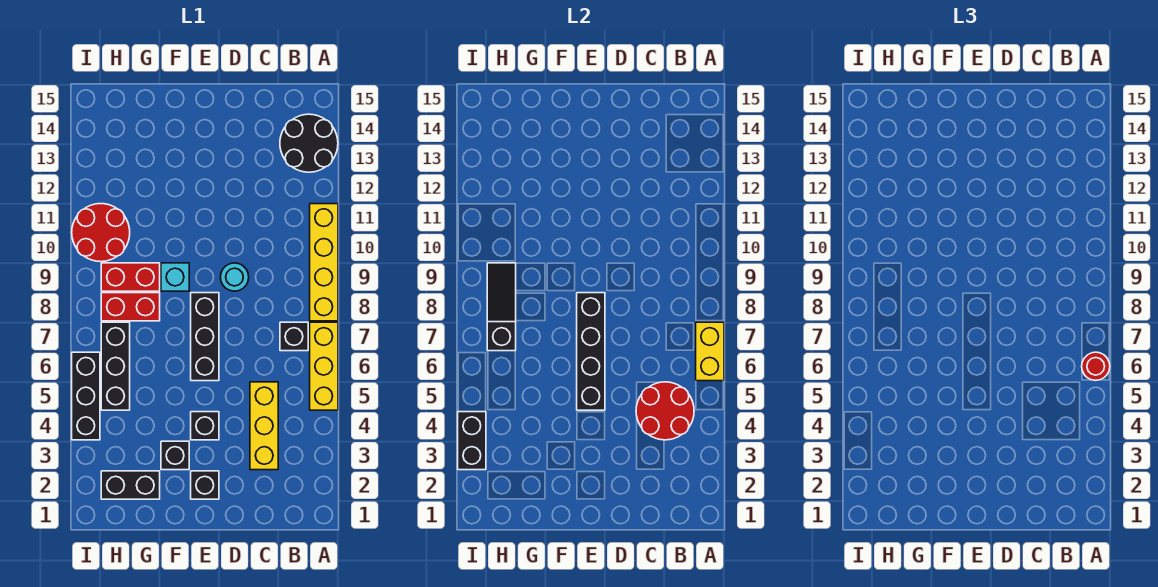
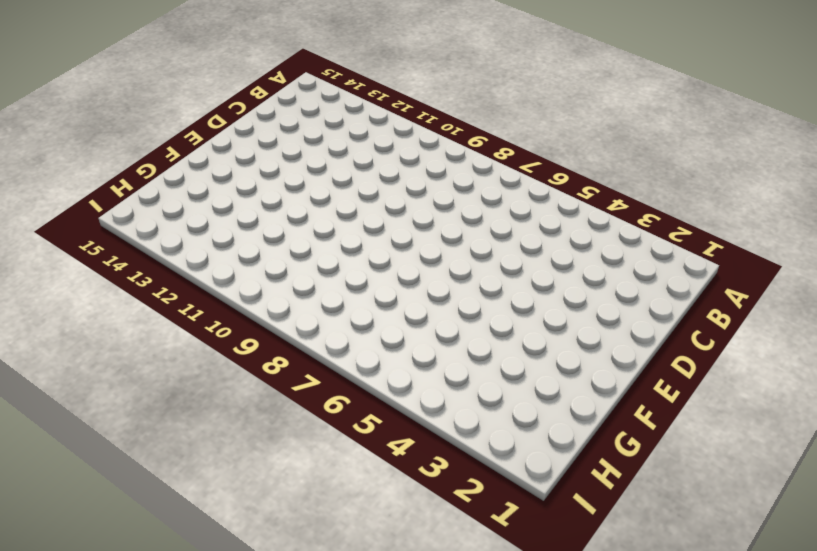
none -> yellow 1x3 brick [310,322,338,410]
none -> yellow 1x4 brick [310,204,338,321]
none -> black 2x2 round brick [280,114,338,172]

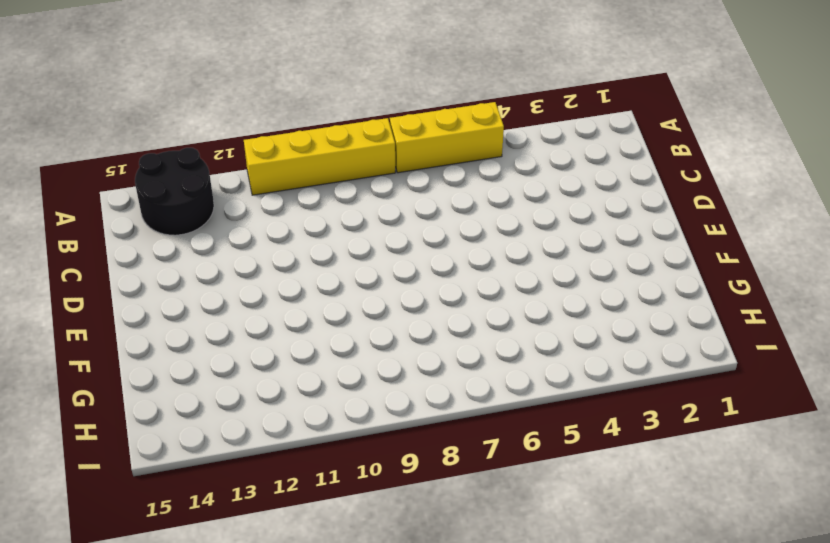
none -> black 1x1 brick [280,322,308,351]
none -> yellow 1x3 brick [250,382,278,470]
none -> cyan 1x1 round brick [220,263,249,291]

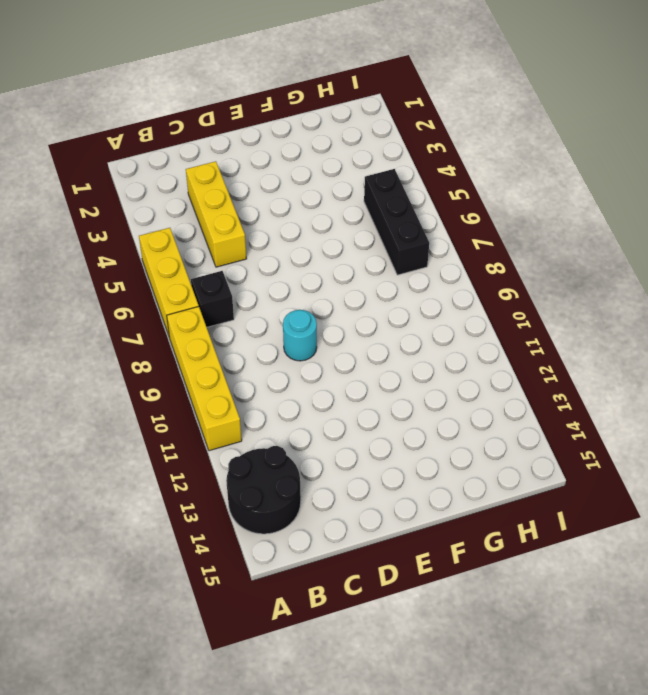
none -> black 1x1 brick [191,471,219,499]
none -> black 1x1 brick [191,412,219,440]
none -> black 1x3 brick [191,293,219,381]

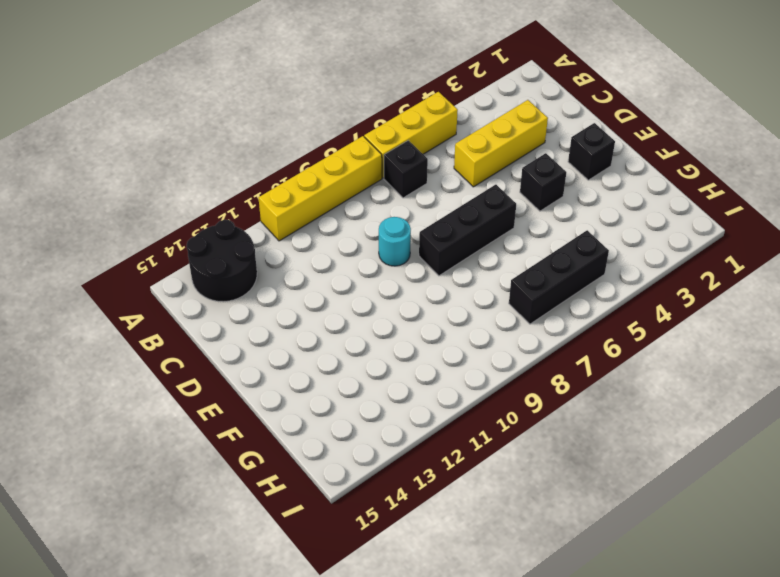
none -> black 1x1 brick [161,441,189,470]
none -> cyan 1x1 brick [161,263,189,291]
none -> black 1x2 brick [101,471,160,499]

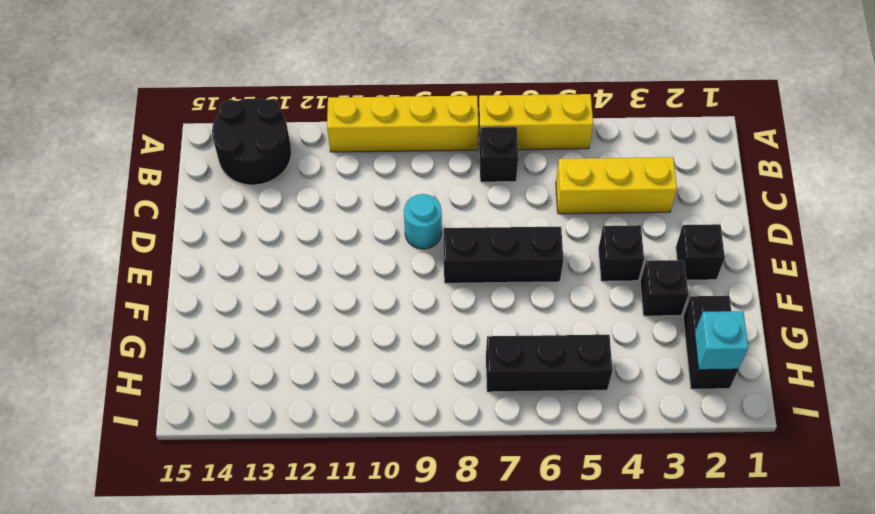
cyan 1x1 brick [695,311,748,370] -> cyan 1x1 brick moved to [161,263,189,291]
none -> red 1x2 brick [101,293,160,321]
none -> red 1x2 brick [101,263,160,291]
none -> red 2x2 round brick [72,204,130,262]

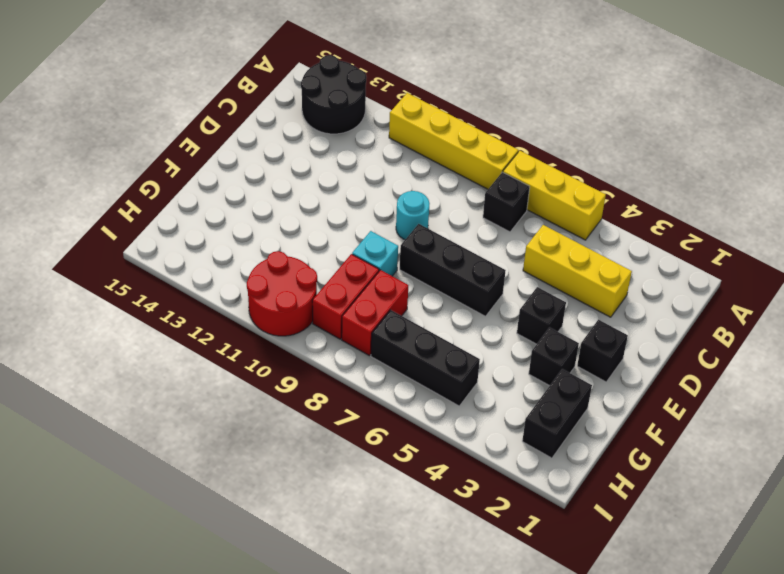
none -> black 1x3 brick [72,352,100,440]
none -> yellow 1x2 brick [696,322,724,381]
none -> red 2x2 round brick [636,382,694,440]

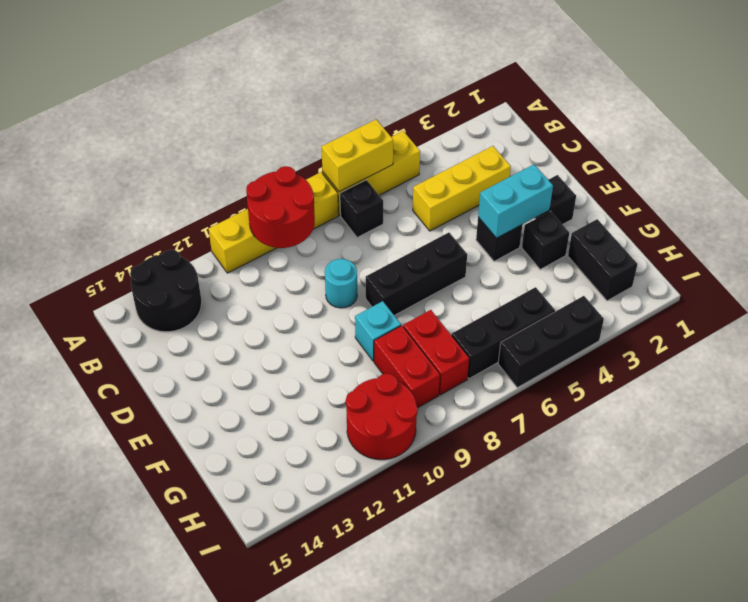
red 2x2 round brick [246,166,315,248] -> red 2x2 round brick moved to [636,382,694,440]
cyan 1x2 brick [478,164,553,238] -> none
none -> black 1x4 brick [577,293,605,410]
none -> black 1x3 slope [487,263,516,351]
none -> black 1x2 brick [458,412,486,470]

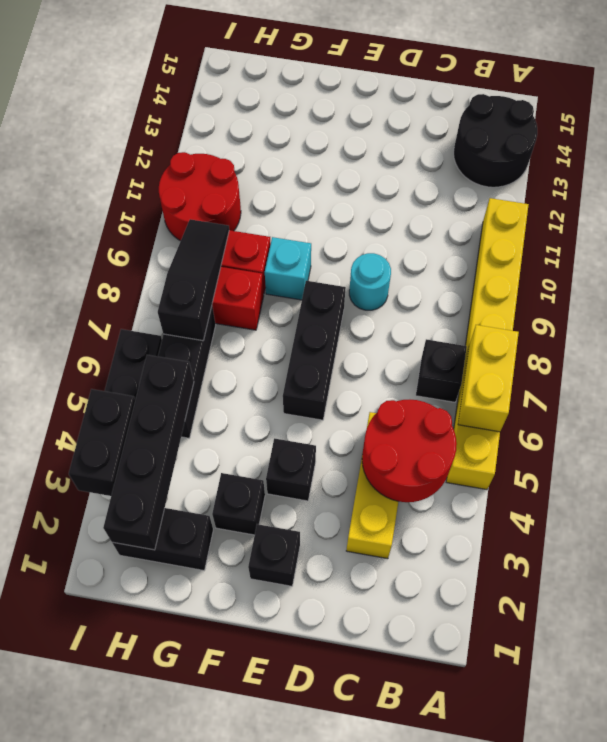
black 1x4 brick [103,355,194,550] -> black 1x4 brick moved to [577,293,605,410]
none -> red 1x1 round brick [1082,352,1110,380]

